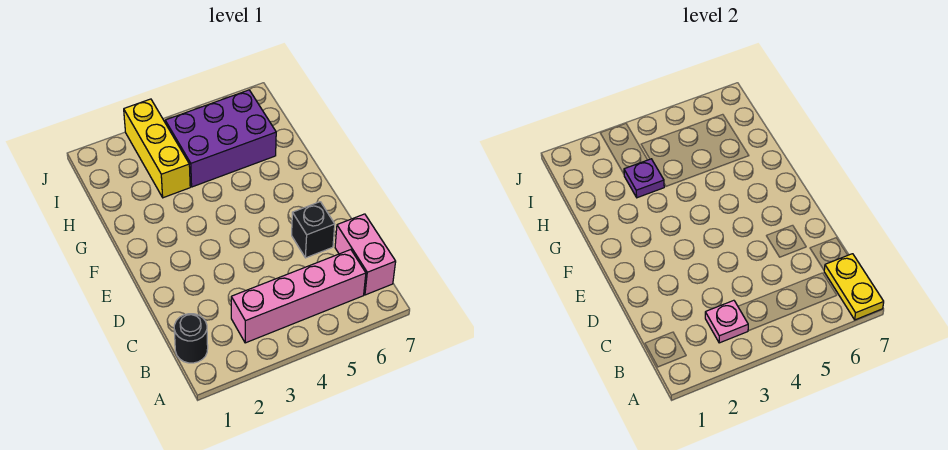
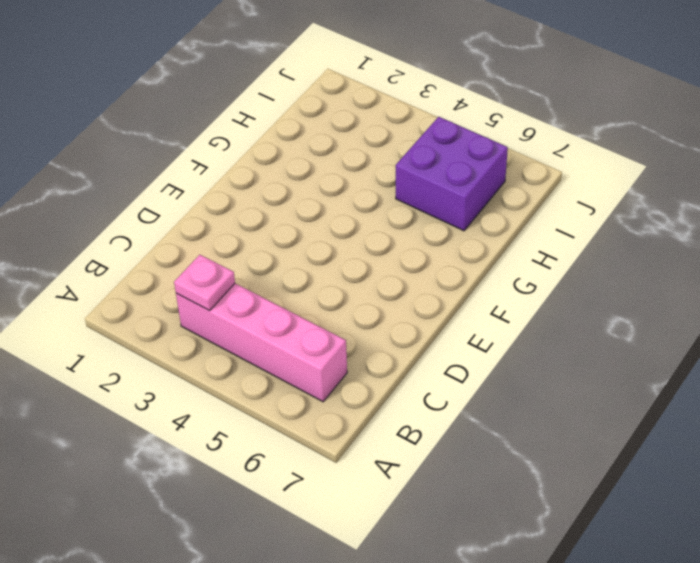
purple 2x2 brick [396,117,508,231] -> purple 2x3 brick [165,90,276,187]
none -> black 1x1 round brick [174,314,208,363]
none -> pink 1x2 brick [335,214,396,295]

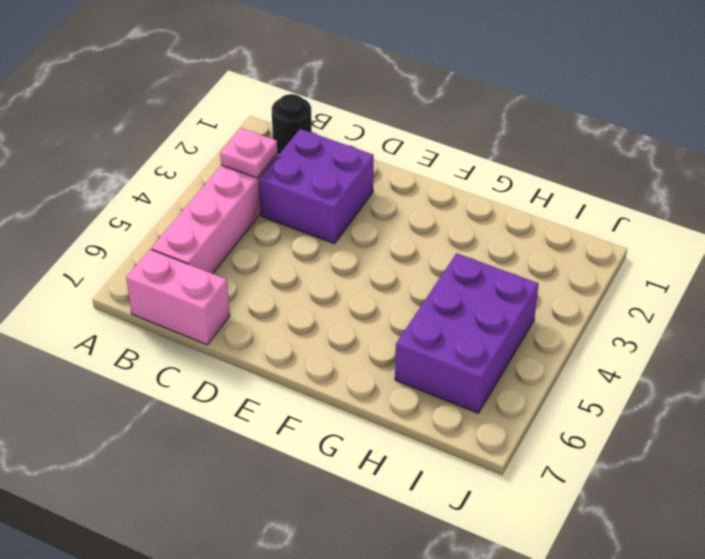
purple 2x2 brick [259,129,374,244] -> none
none -> black 1x1 brick [292,202,335,258]
none -> yellow 1x3 brick [124,99,190,198]

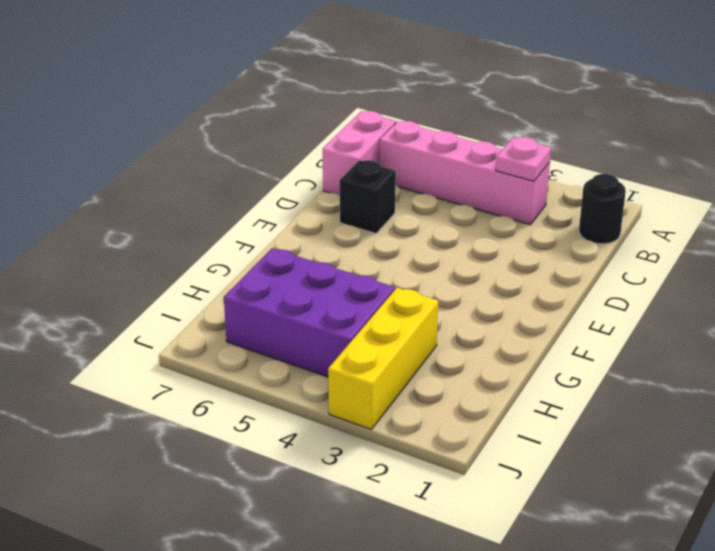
none -> yellow 1x2 plate [824,254,884,320]
none -> purple 1x1 plate [624,159,664,198]

